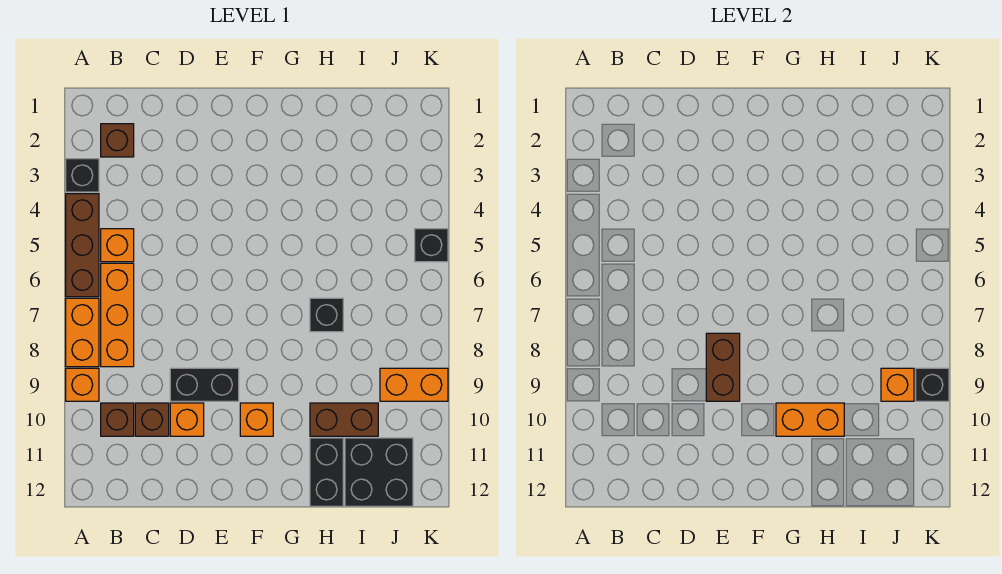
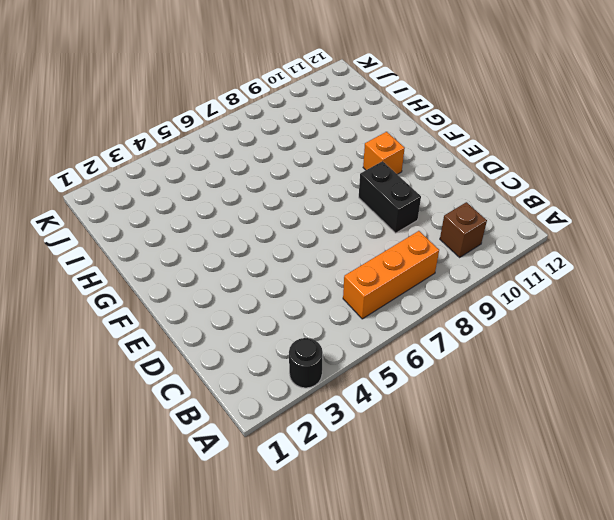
black 1x1 round brick [289,338,323,388] -> black 1x1 brick [66,159,99,192]
none -> brown 1x3 brick [66,194,99,297]
none -> orange 1x2 brick [66,298,99,367]
none -> orange 1x1 brick [66,368,99,401]

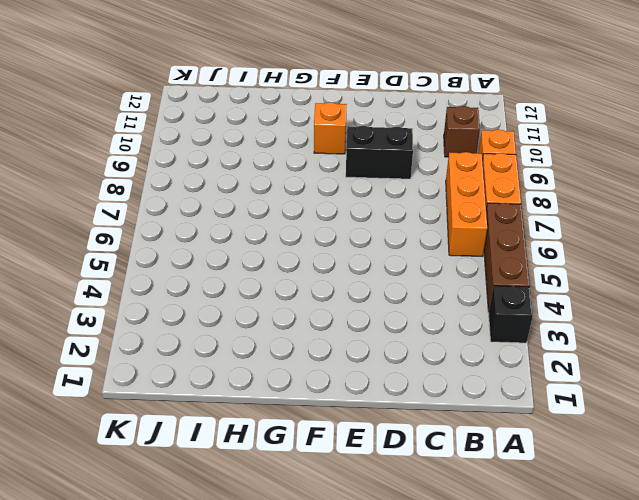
none -> brown 1x1 brick [101,124,134,157]
none -> orange 1x1 brick [101,229,134,262]
none -> brown 1x1 brick [135,403,169,436]

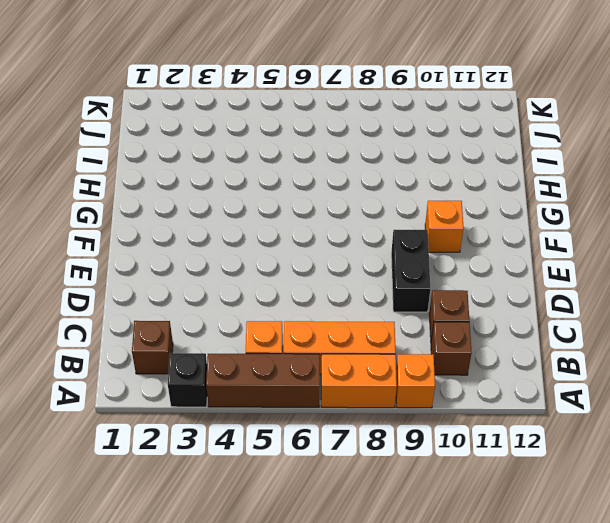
none -> orange 1x1 brick [170,403,204,436]
none -> black 1x1 brick [310,298,343,332]
none -> brown 1x2 brick [310,403,378,436]

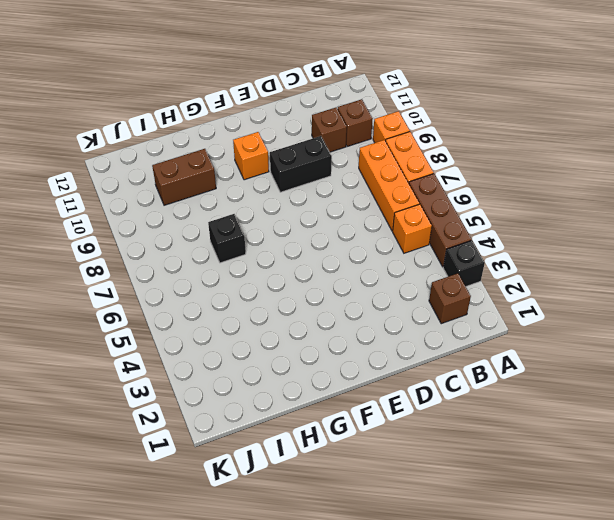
none -> orange 1x1 brick [170,403,204,436]
none -> black 1x2 brick [310,438,343,506]
none -> black 2x2 brick [345,438,413,506]

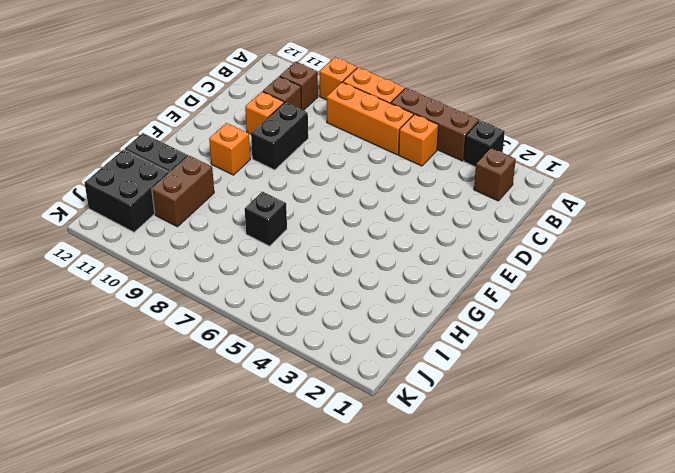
none -> orange 1x2 brick [380,368,448,401]
none -> black 1x1 brick [415,229,448,262]
none -> brown 1x2 brick [706,333,740,401]

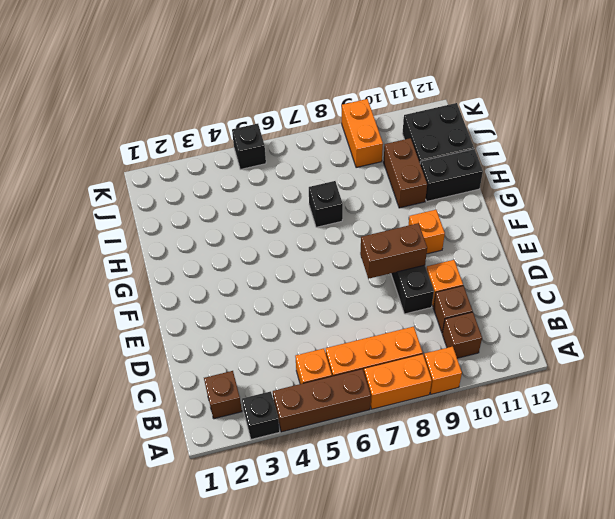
none -> orange 1x2 brick [776,403,844,436]
none -> orange 1x1 brick [881,368,914,401]
none -> black 1x1 brick [916,368,949,401]

